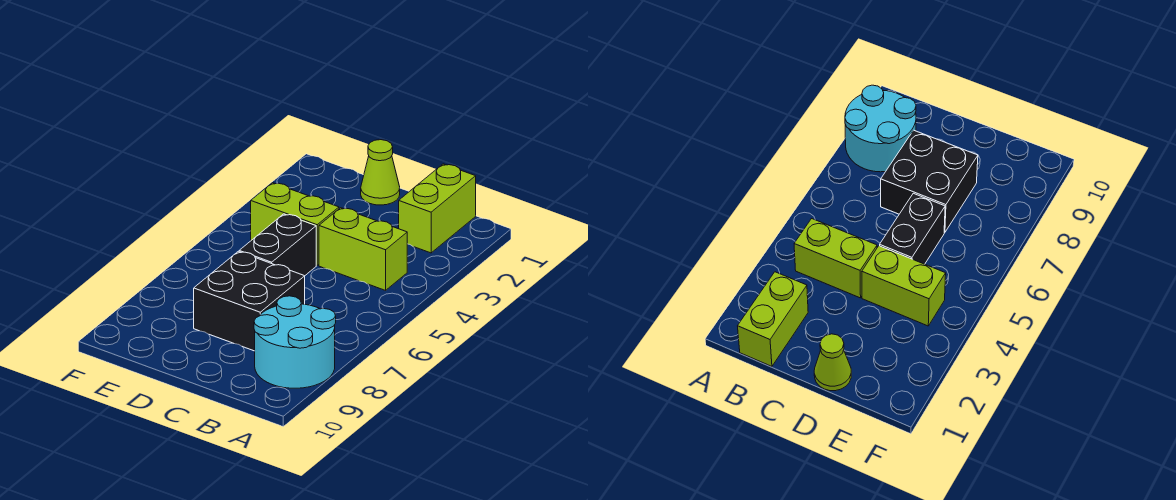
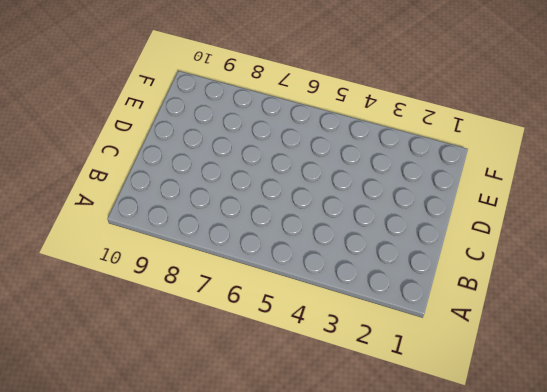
none -> cyan 2x2 round brick [254,296,336,388]
none -> lime 1x2 brick [399,164,476,253]

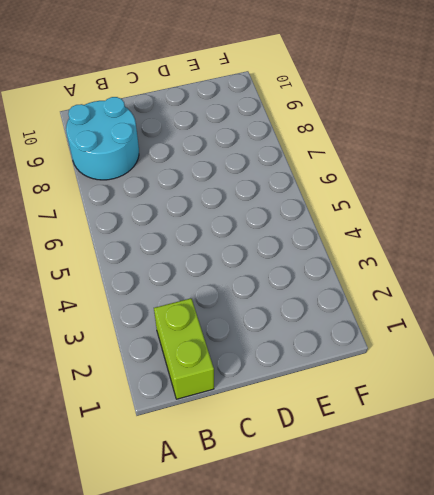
none -> lime 1x2 brick [319,208,407,290]
none -> black 2x2 brick [194,251,305,351]

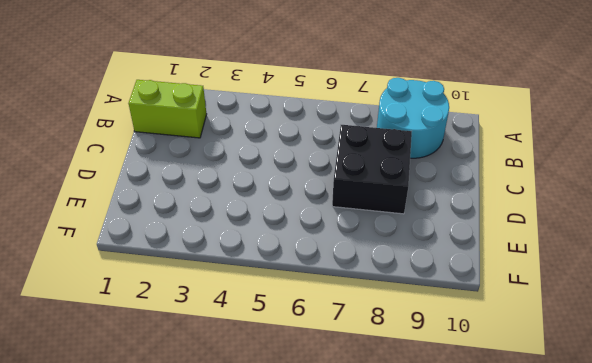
none -> lime 1x2 brick [319,208,407,290]
none -> lime 1x1 cone [361,140,400,205]

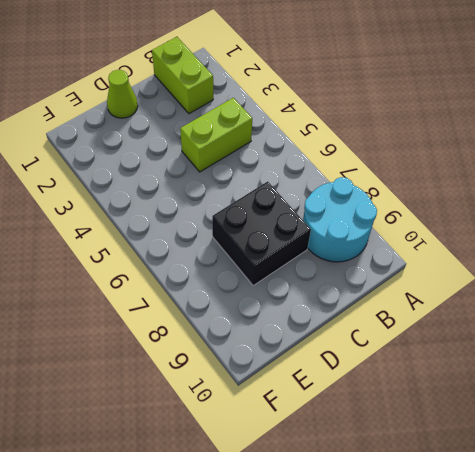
none -> lime 1x2 brick [251,183,339,265]
none -> black 1x2 brick [239,214,316,276]

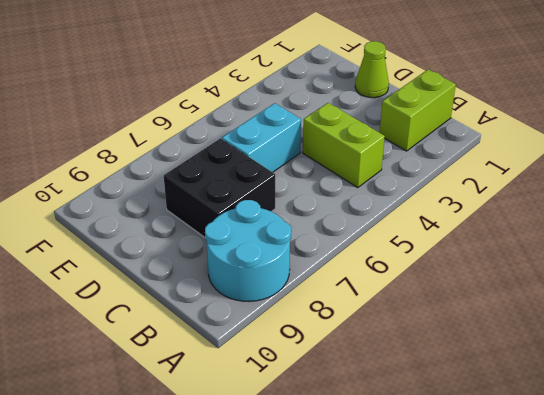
cyan 1x2 brick [222,103,301,172] -> black 1x2 brick [239,214,316,276]
none -> lime 1x2 brick [251,183,339,265]

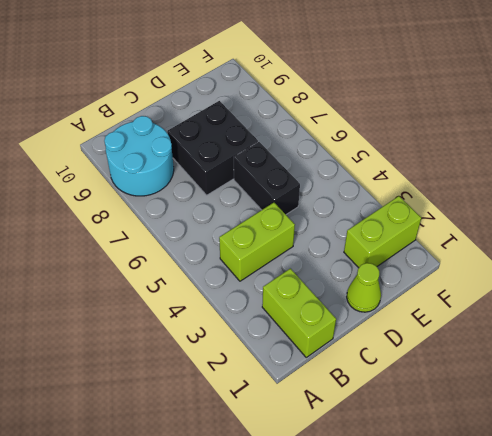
lime 1x2 brick [344,196,421,268] -> lime 1x2 brick moved to [251,183,339,265]

